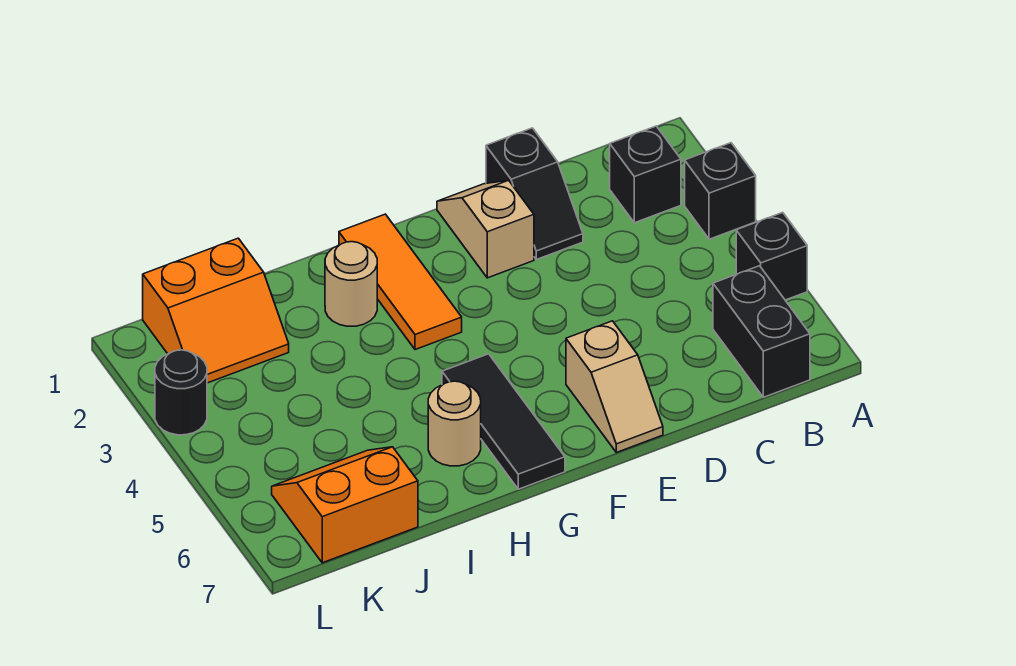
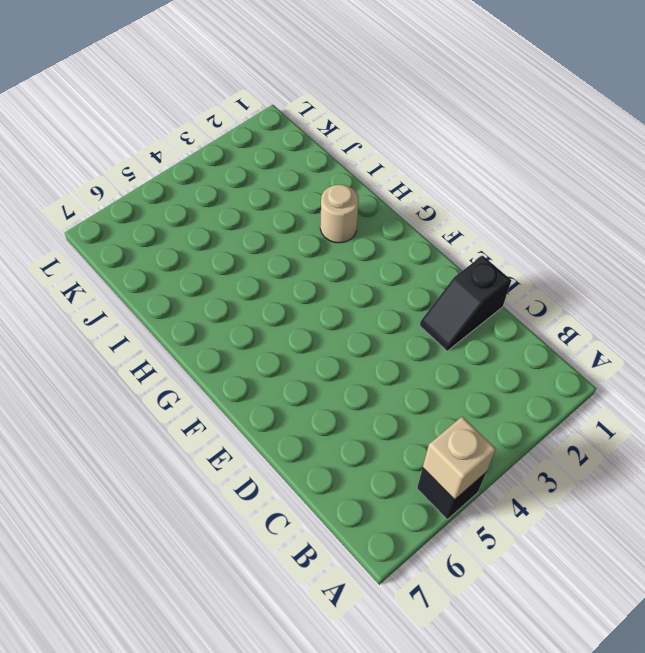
tan 1x1 brick [423,417,496,500] -> none
none -> black 1x1 brick [685,143,756,239]
none -> black 1x1 brick [610,126,681,223]
none -> black 1x2 brick [713,266,810,397]

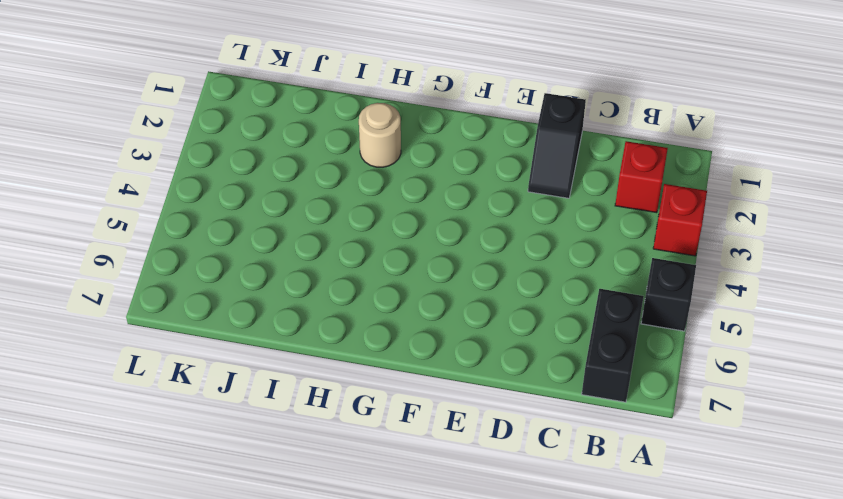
red 1x1 brick [653,184,707,256] -> black 1x1 brick [685,143,756,239]
red 1x1 brick [615,141,668,213] -> black 1x1 brick [610,126,681,223]
none -> tan 1x2 slope [437,180,534,278]
none -> tan 1x2 slope [566,321,663,452]
none -> orange 1x3 tile [339,214,462,350]

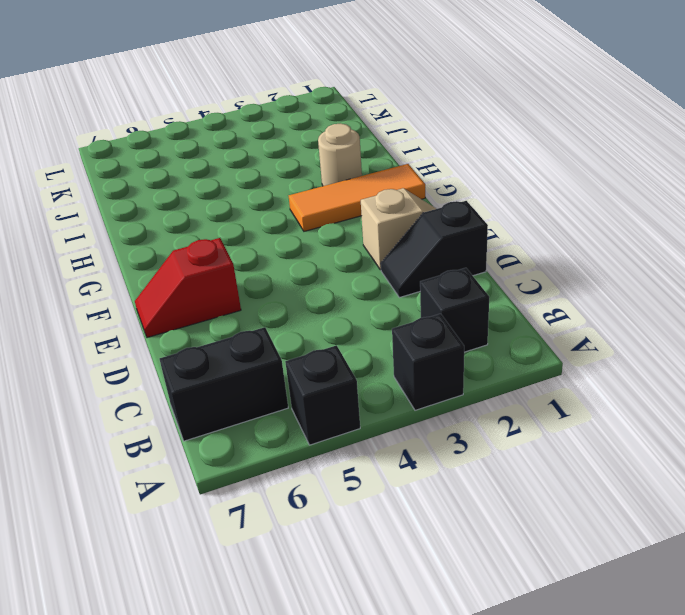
red 1x2 slope [135,238,241,338] -> tan 1x2 slope [566,321,663,452]
none -> black 1x3 tile [442,354,565,489]
none -> tan 1x1 round brick [428,381,481,466]
none -> orange 2x2 slope [143,238,289,383]

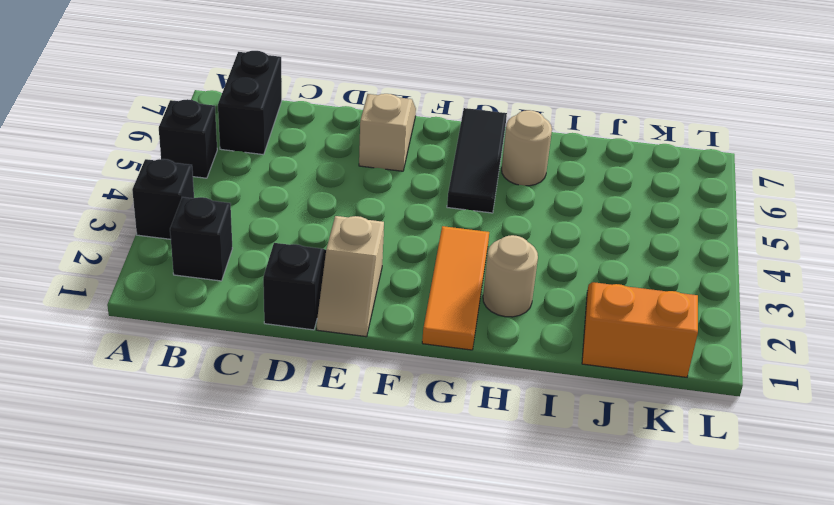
none -> orange 2x2 slope [272,447,418,563]
none -> black 1x1 round brick [155,350,207,435]

